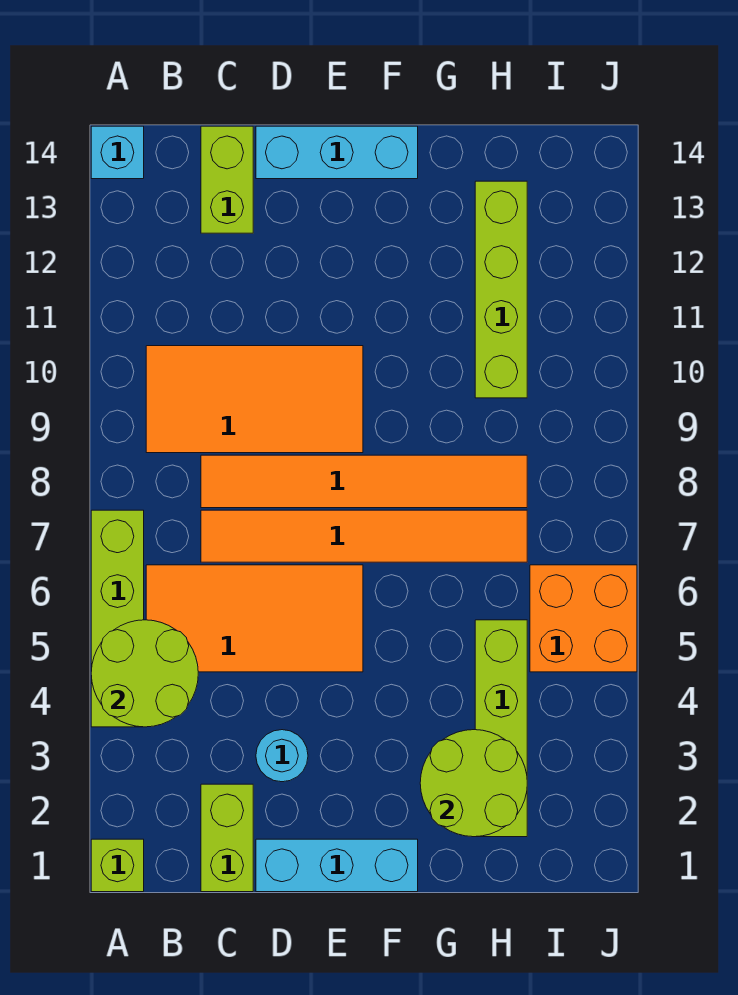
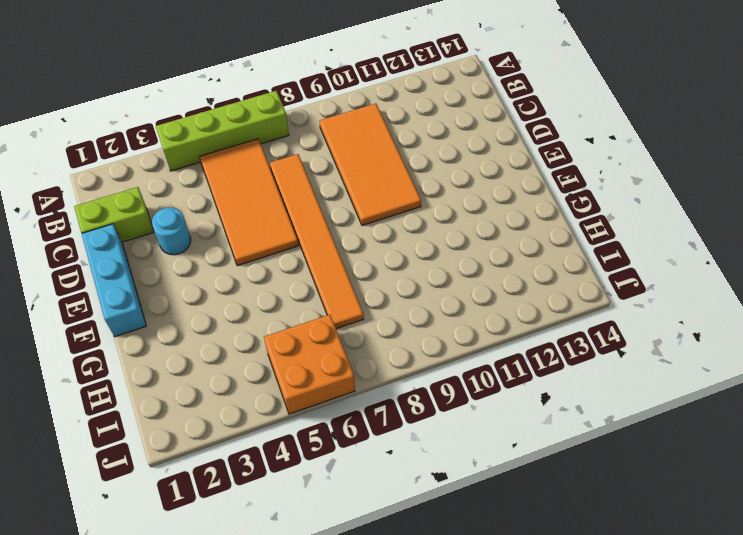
none -> lime 1x1 brick [91,839,144,892]
none -> cyan 1x1 brick [91,126,144,179]
none -> orange 1x6 tile [201,455,527,508]

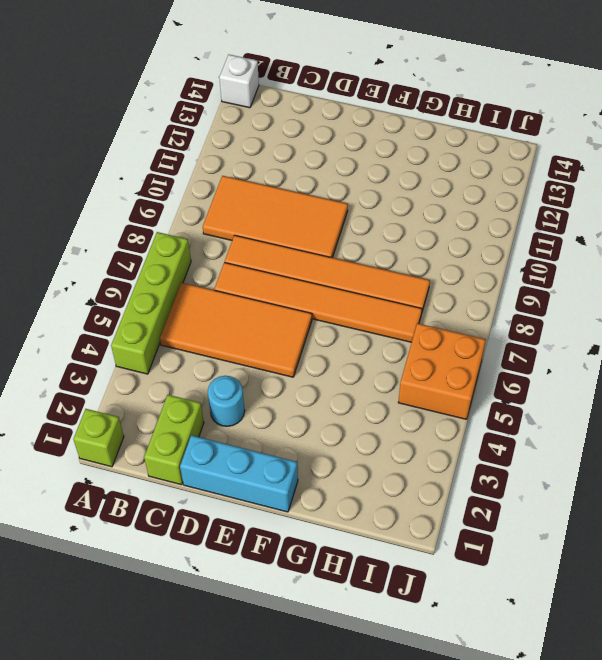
white 1x1 brick [219,55,259,108] -> cyan 1x1 brick [91,126,144,179]
none -> lime 1x2 brick [201,126,253,233]
none -> cyan 1x3 brick [256,126,418,179]
none -> lime 1x4 brick [475,620,527,837]

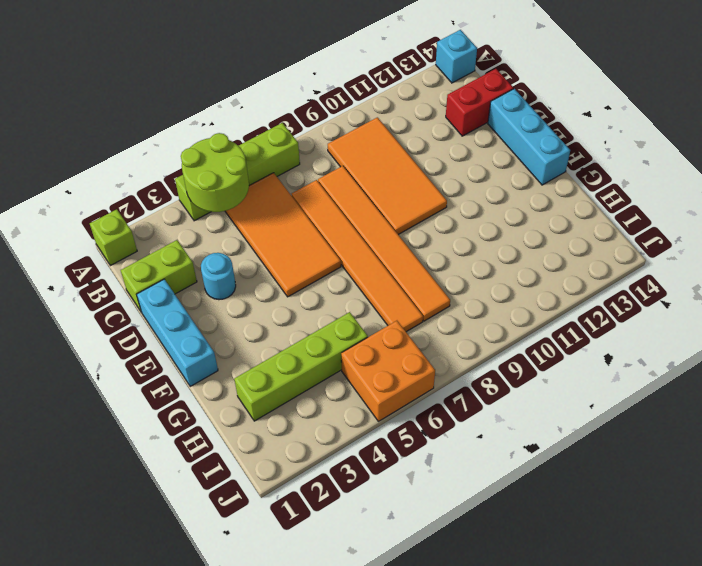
red 1x2 brick [446,69,513,136] -> lime 1x2 brick [201,126,253,233]
none -> lime 1x4 brick [475,181,527,398]
none -> lime 2x2 round brick [420,730,527,837]

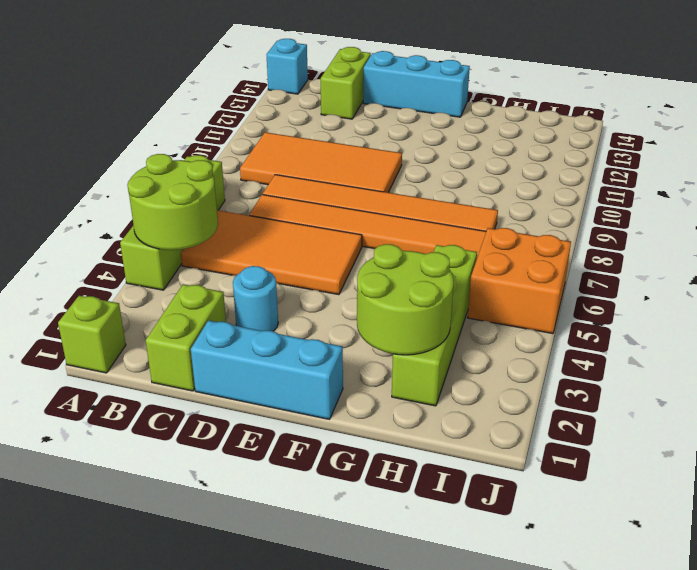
none -> lime 1x4 brick [475,181,527,398]

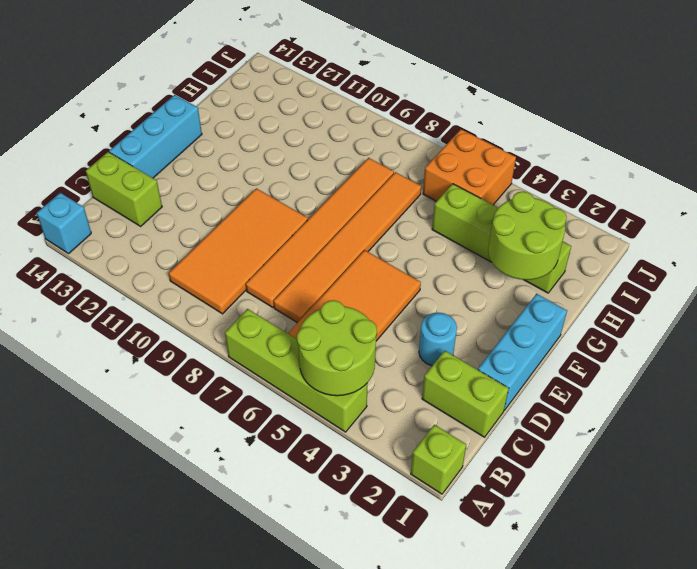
none -> lime 1x4 brick [475,181,527,398]

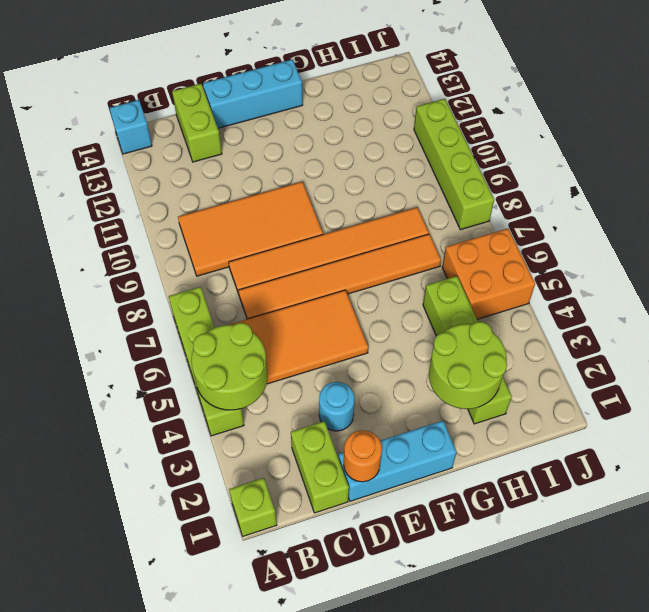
orange 1x1 round brick [344,430,382,482] -> none
lime 1x4 brick [414,99,494,230] -> lime 1x4 brick moved to [475,181,527,398]

